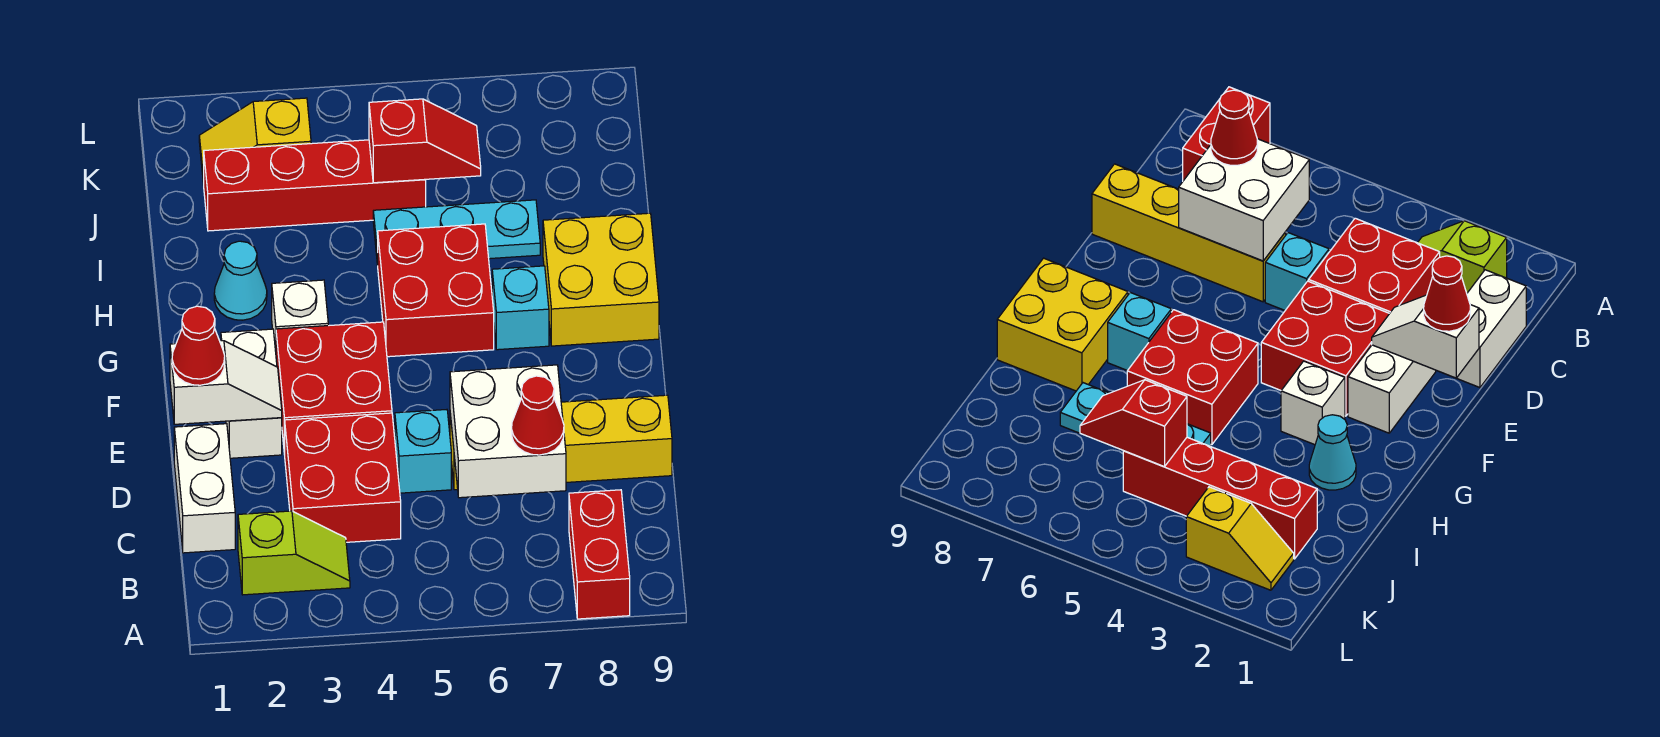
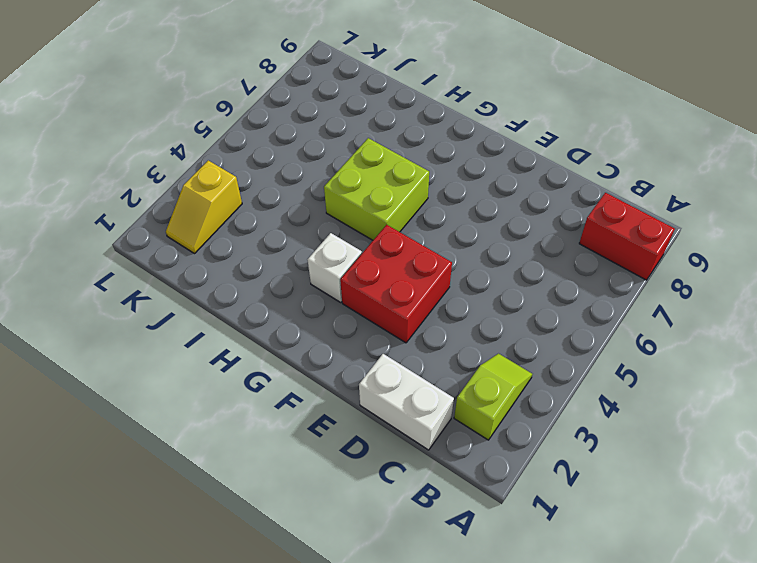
lime 2x2 brick [324,138,429,240] -> red 2x2 brick [377,224,494,357]
none -> red 2x2 brick [285,413,401,542]
none -> cyan 1x1 brick [395,410,451,493]
none -> yellow 1x4 brick [450,395,672,490]

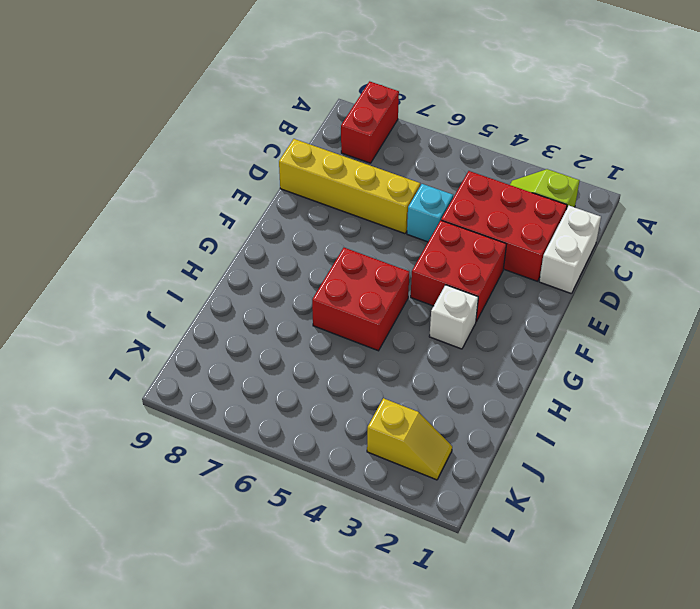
red 2x3 brick [441,171,567,281] -> red 2x2 brick [285,413,401,542]
none -> white 1x2 brick [221,329,282,458]
none -> cyan 1x1 brick [492,266,549,350]
none -> yellow 2x2 brick [543,213,659,346]

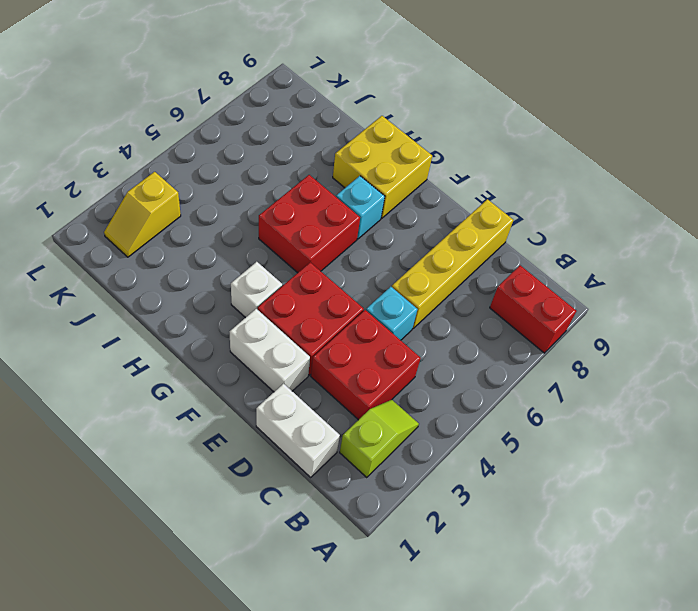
none -> cyan 1x1 cone [214,241,267,320]
none -> cyan 1x3 plate [373,200,540,265]
none -> red 1x4 brick [204,140,426,231]

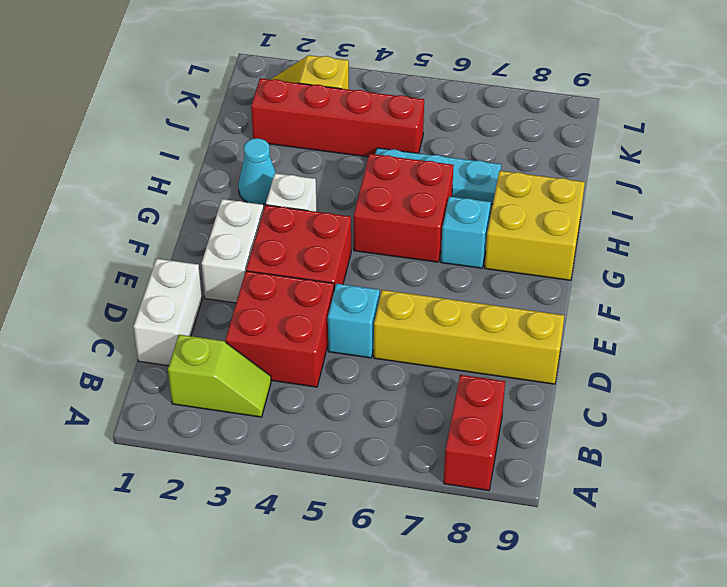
none -> white 2x2 brick [450,365,566,498]
none -> white 1x2 slope [170,341,282,424]
none -> red 1x2 slope [369,99,481,183]

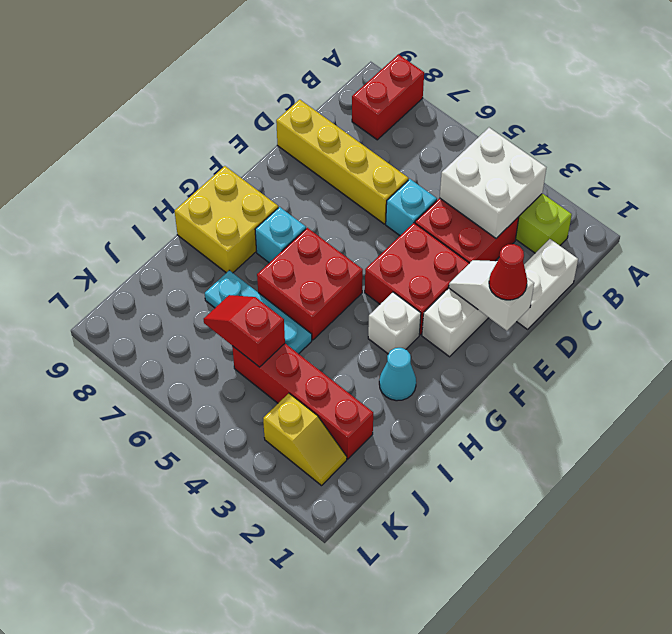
white 2x2 brick [440,128,546,238] -> white 2x2 brick moved to [450,365,566,498]
none -> red 1x1 cone [512,376,564,455]

